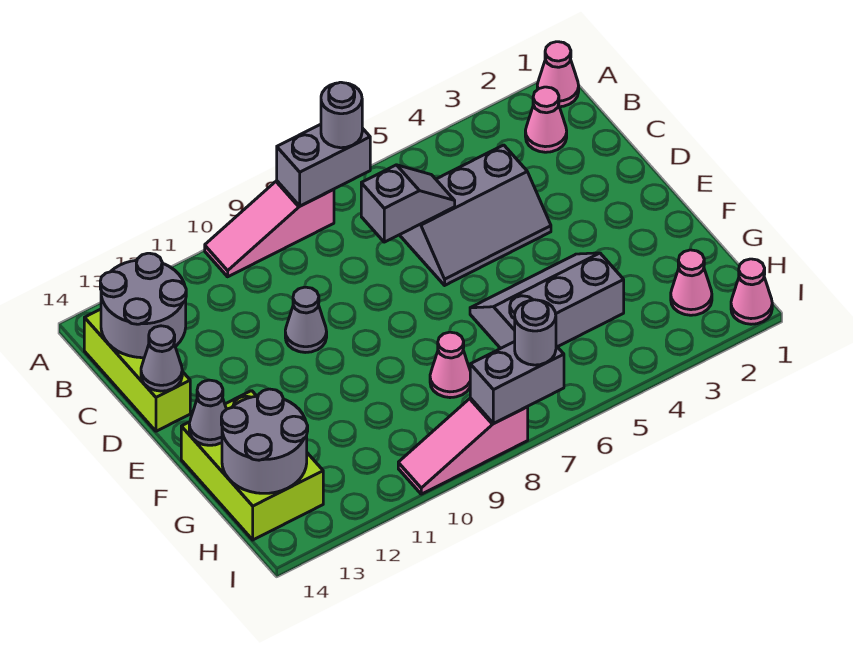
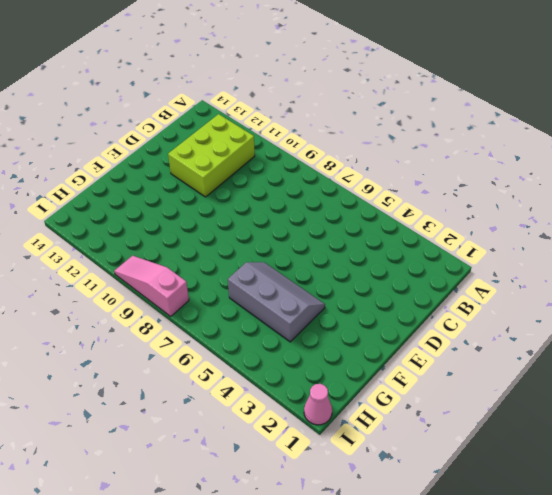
lime 2x3 brick [168,114,255,197] -> lime 2x3 brick moved to [181,391,323,540]
none -> pink 1x1 cone [537,42,579,107]
none -> pink 1x3 slope [205,181,334,277]
none -> pink 1x1 cone [525,87,567,152]

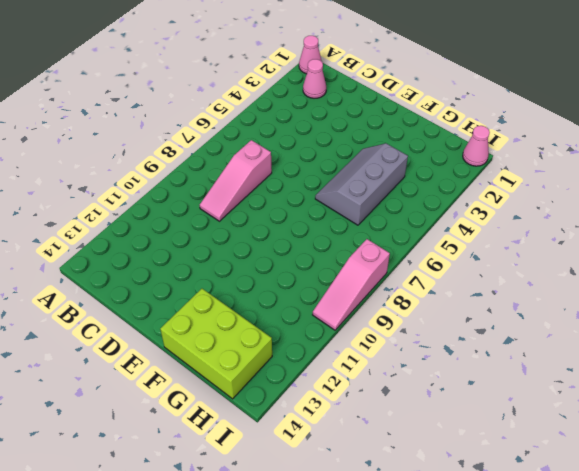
pink 1x3 slope [200,140,272,221] -> pink 1x3 slope moved to [205,181,334,277]
none -> lime 1x3 brick [84,309,190,431]
none -> grey 2x3 slope [400,145,551,285]
none -> grey 1x1 cone [285,287,327,353]

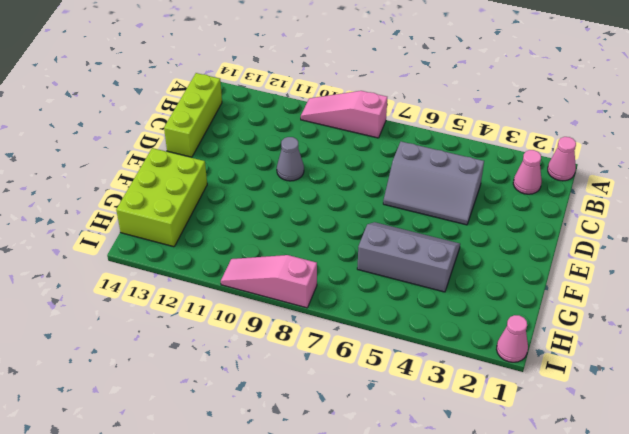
none -> pink 1x1 cone [430,332,470,398]
none -> pink 1x1 cone [671,250,712,315]
none -> grey 1x2 brick [277,124,370,206]

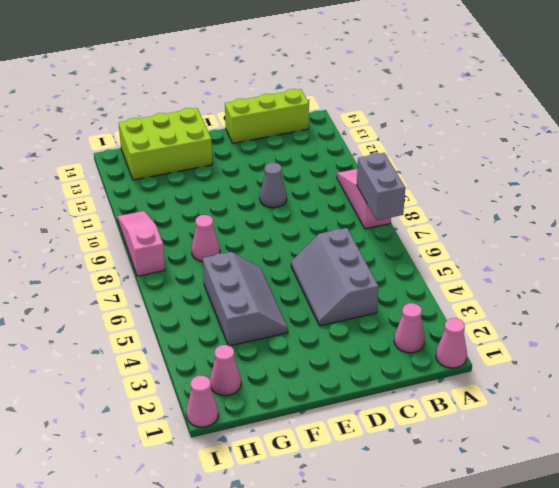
none -> grey 2x2 round brick [100,253,186,358]
none -> grey 1x2 slope [361,165,455,242]
none -> grey 1x1 cone [141,326,182,391]

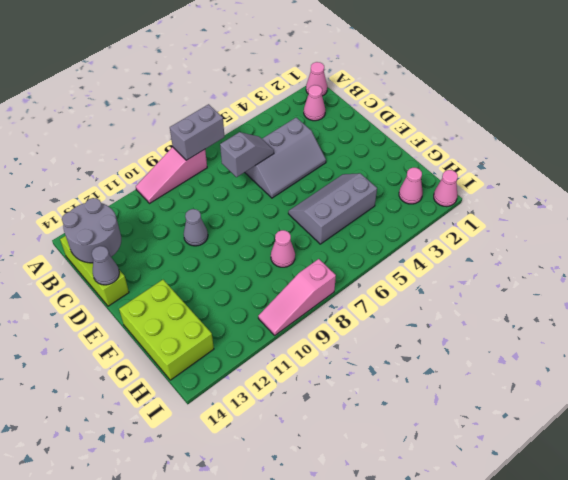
none -> grey 1x1 cone [189,380,226,445]
none -> grey 2x2 round brick [221,389,308,493]
none -> grey 1x2 brick [470,342,564,423]

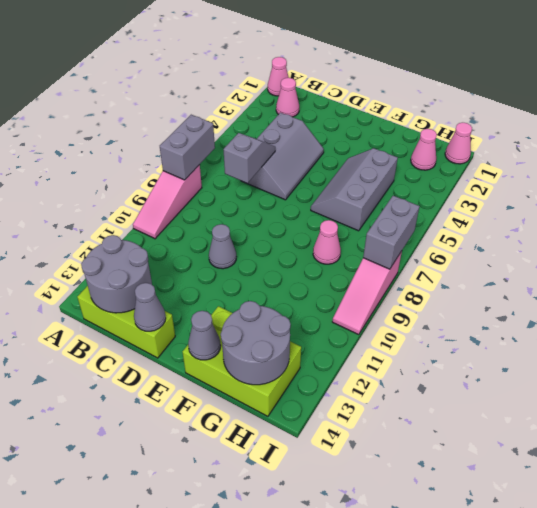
none -> grey 1x1 round brick [321,82,362,148]
none -> grey 1x1 round brick [515,300,556,365]

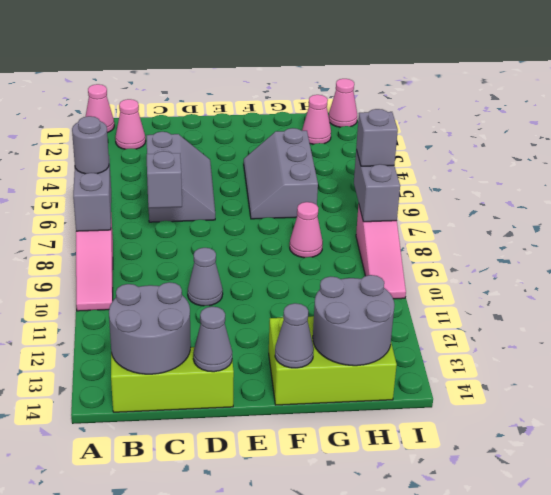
grey 1x1 brick [356,109,398,166] -> grey 1x1 round brick [515,300,556,365]

